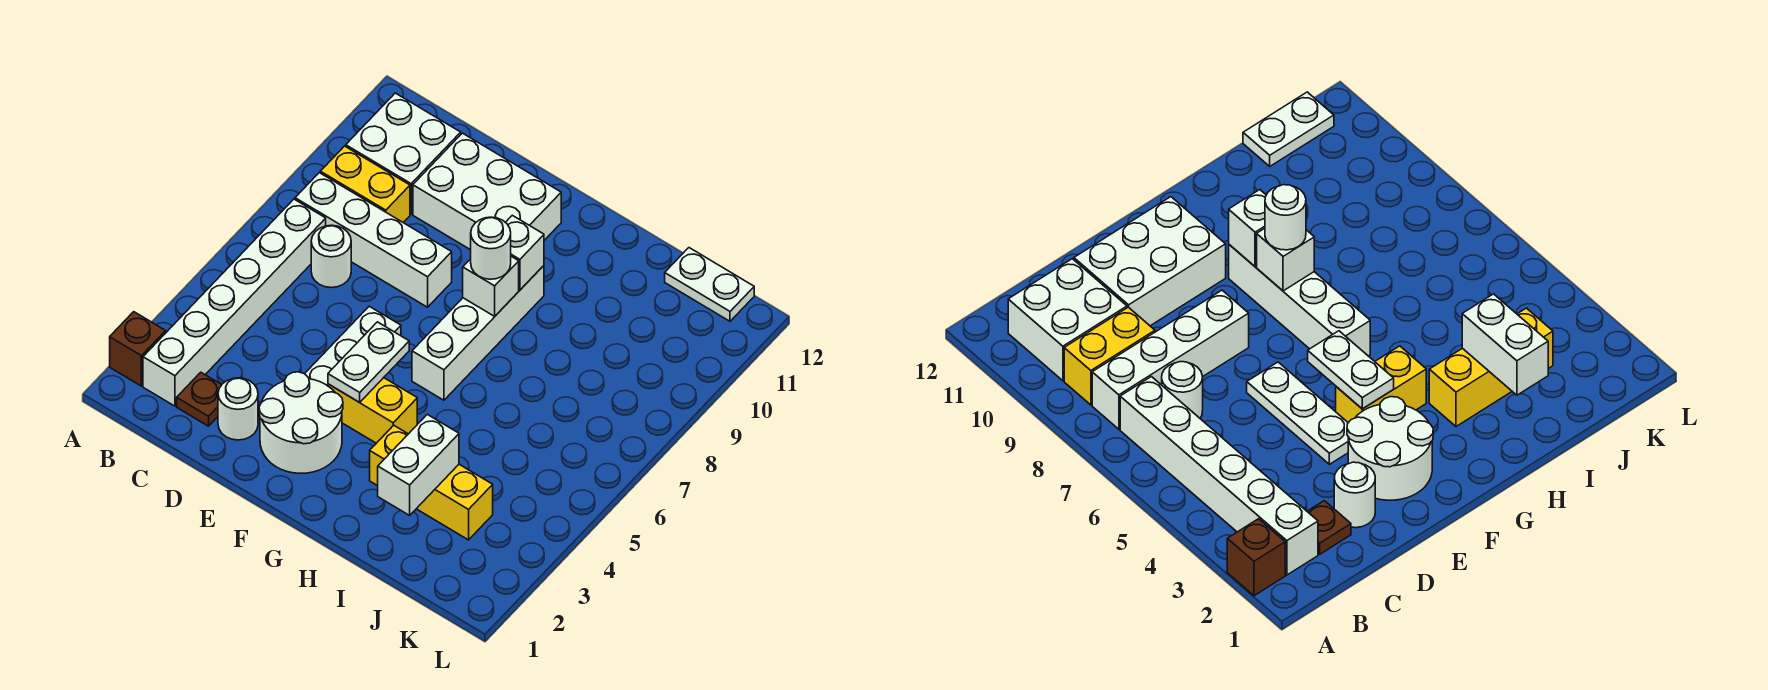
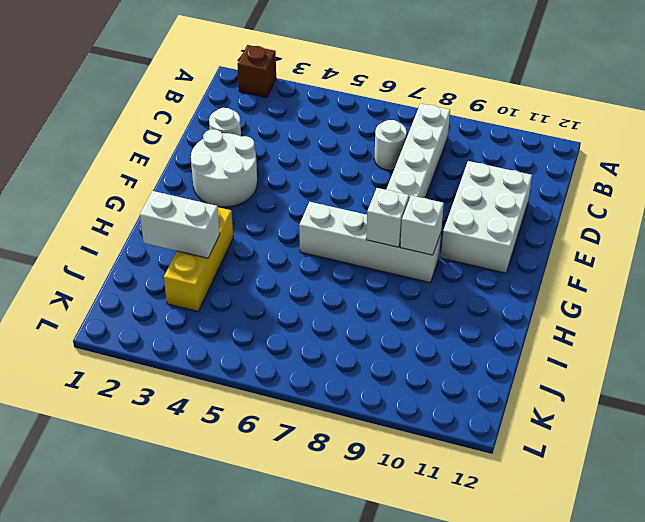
none -> white 1x6 brick [143,199,326,406]
none -> yellow 1x2 brick [320,146,410,222]
none -> white 2x2 brick [346,93,461,214]

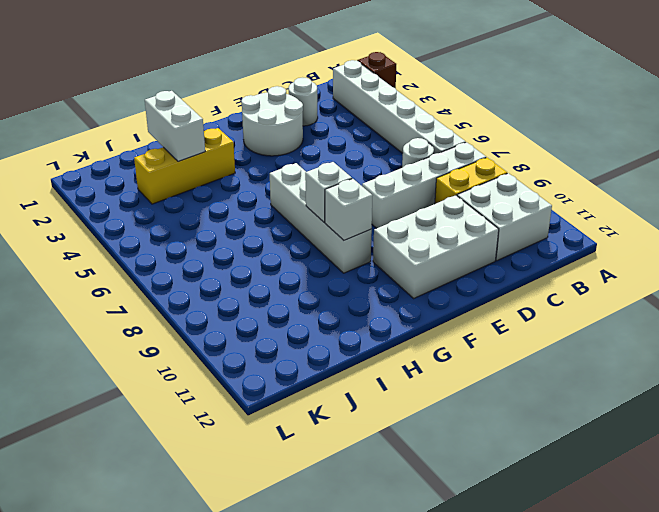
none -> brown 1x1 plate [177,372,221,426]
none -> white 1x3 plate [305,306,401,386]
none -> yellow 1x2 brick [328,378,417,443]

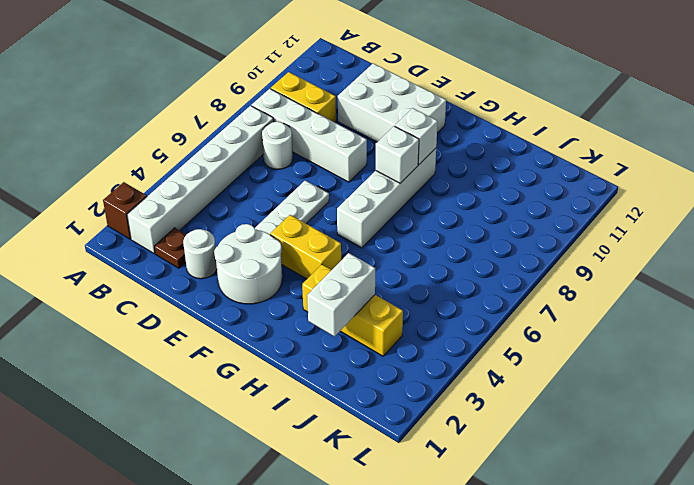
none -> white 2x2 brick [346,93,461,214]
none -> white 1x2 plate [665,248,754,321]
none -> white 1x2 plate [328,322,409,402]

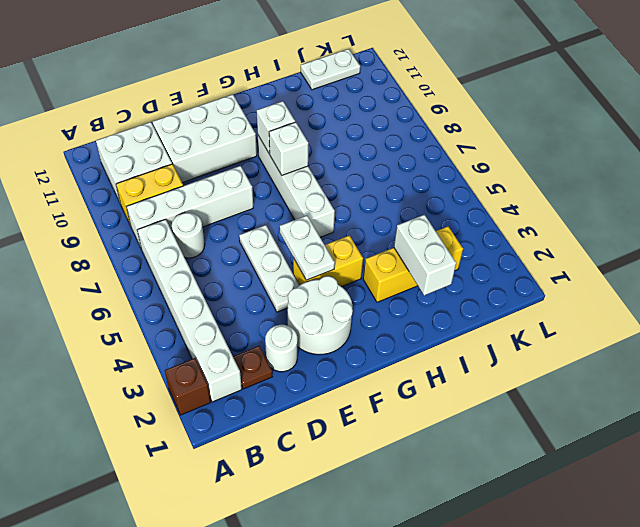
none -> white 1x1 round brick [471,217,511,279]

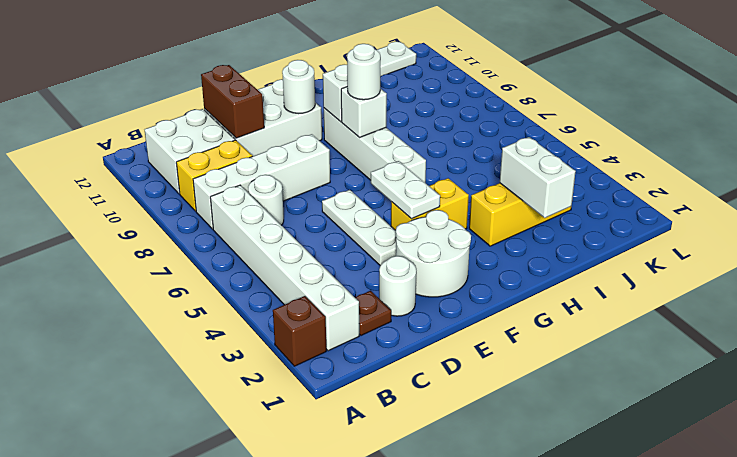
brown 1x2 brick [201,65,264,138] -> none
white 1x1 round brick [282,60,315,113] -> none

